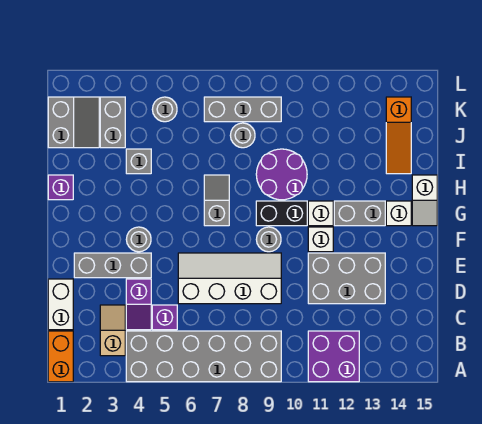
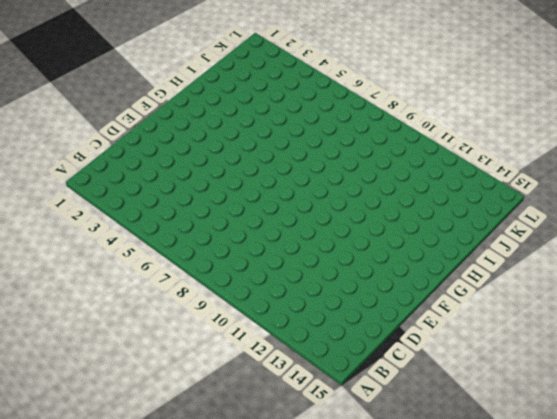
none -> orange 1x2 brick [48,331,73,382]
none -> grey 2x6 brick [126,331,281,382]
none -> purple 2x2 brick [308,331,359,382]

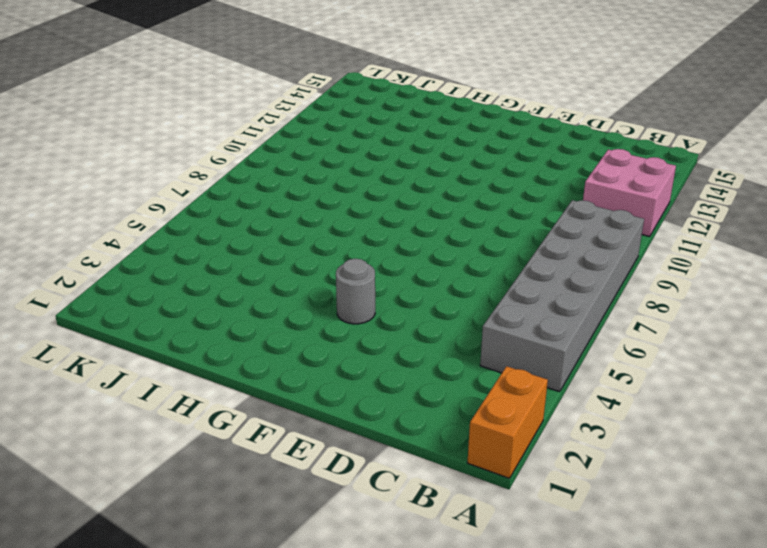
orange 1x2 brick [467,366,548,478] -> orange 1x2 brick turned to [48,331,73,382]
pink 2x2 brick [583,149,676,237] -> purple 2x2 brick [308,331,359,382]
none -> tan 1x2 slope [100,305,125,356]
none -> white 1x2 brick [48,279,73,330]
none -> purple 1x2 slope [126,279,151,330]

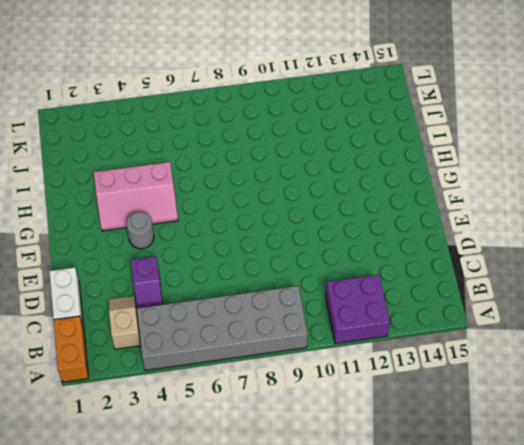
pink 2x3 slope [94,162,178,231] -> none
none -> purple 1x1 brick [152,305,177,330]
none -> white 2x4 slope [178,253,281,304]
none -> grey 2x3 brick [308,253,385,304]

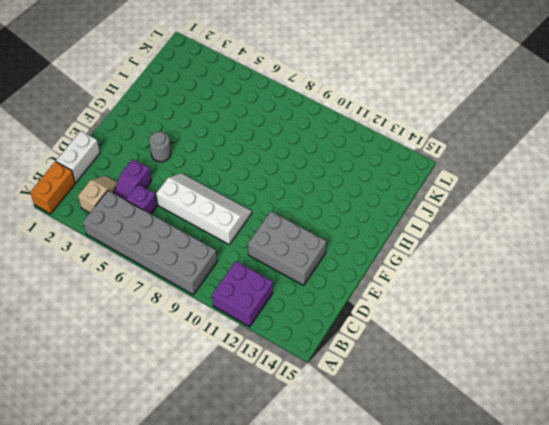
none -> grey 1x3 brick [74,253,151,278]
none -> grey 1x1 round brick [256,227,281,252]
none -> white 1x1 brick [308,227,333,252]

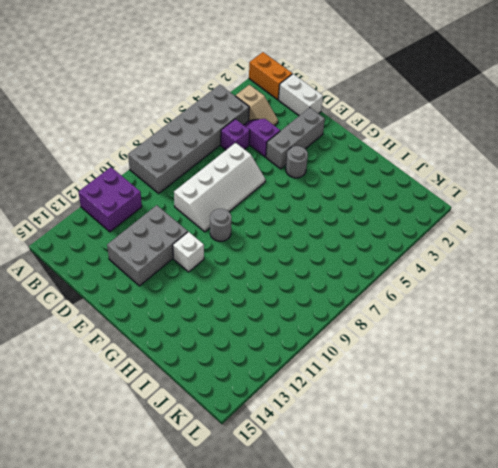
none -> grey 1x2 slope [204,175,229,226]
none -> black 1x2 brick [256,201,307,226]
none -> white 1x1 brick [308,201,333,226]

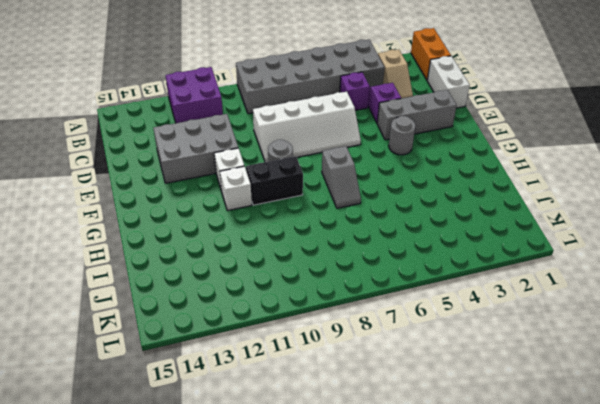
none -> grey 1x2 brick [334,201,385,226]
none -> white 1x1 brick [386,201,411,226]
none -> white 1x2 slope [412,175,437,226]

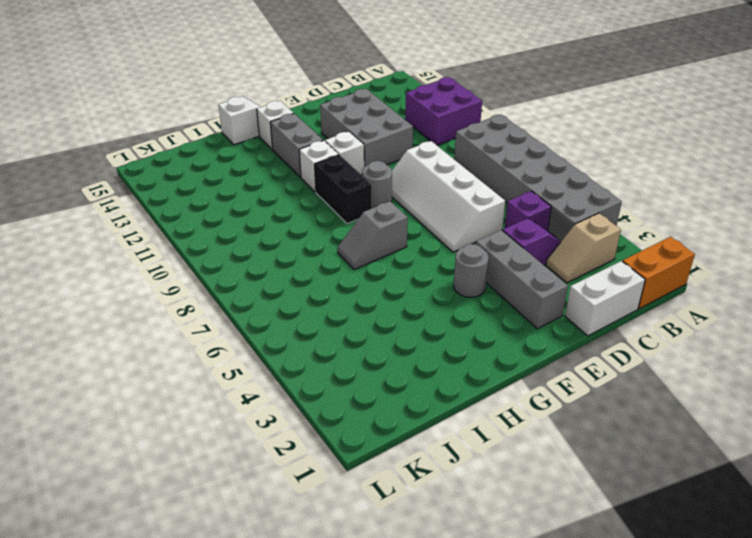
none -> purple 1x1 brick [48,175,73,200]
none -> purple 2x2 round brick [256,149,307,200]
none -> grey 1x1 brick [126,149,151,174]

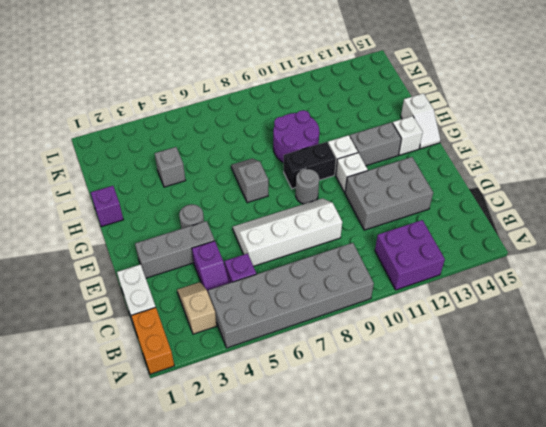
none -> orange 1x3 slope [386,97,411,174]
none -> grey 2x2 slope [48,97,99,148]
none -> grey 1x2 brick [100,97,125,148]

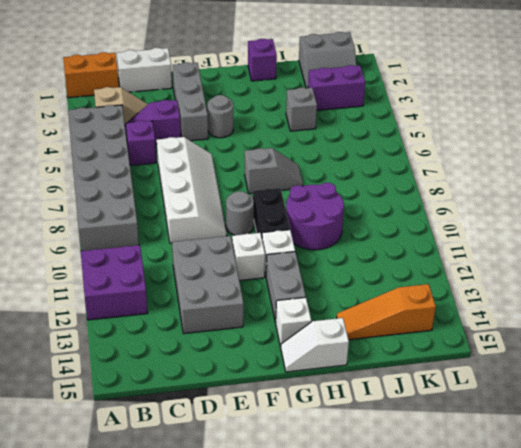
purple 1x2 brick [308,65,365,110] -> grey 1x2 brick [100,97,125,148]
none -> grey 1x1 round brick [230,123,255,148]
none -> grey 1x1 round brick [152,97,177,122]
none -> grey 1x3 brick [204,97,281,122]

